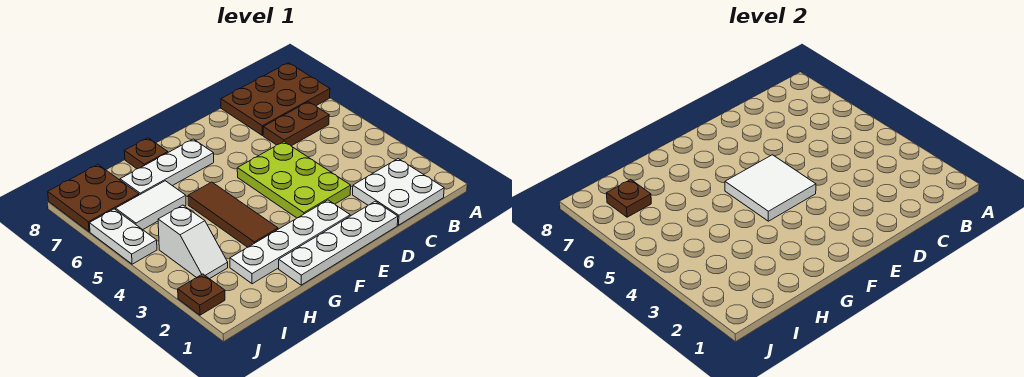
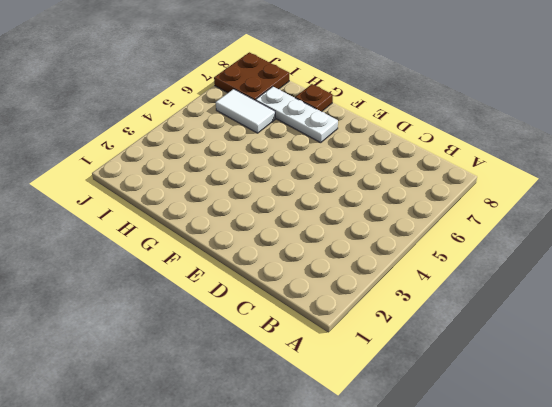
none -> brown 2x3 plate [221,63,330,135]
none -> white 2x2 plate [353,159,444,225]
none -> brown 1x2 plate [263,102,329,146]

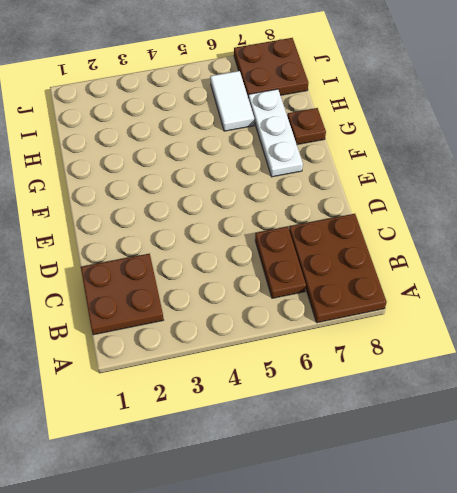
brown 2x2 plate [81,253,164,335] -> white 2x2 plate [353,159,444,225]
none -> white 1x4 plate [279,201,398,285]
none -> lime 2x3 plate [237,142,351,218]
none -> white 1x4 plate [230,200,350,284]

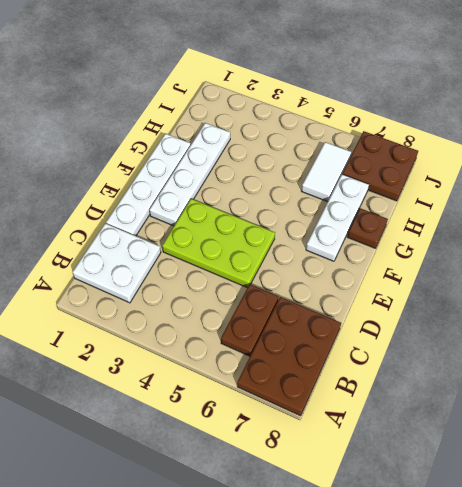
none -> brown 1x3 tile [188,182,278,247]
none -> white 1x2 slope [158,205,228,279]
none -> brown 1x1 plate [178,274,225,315]

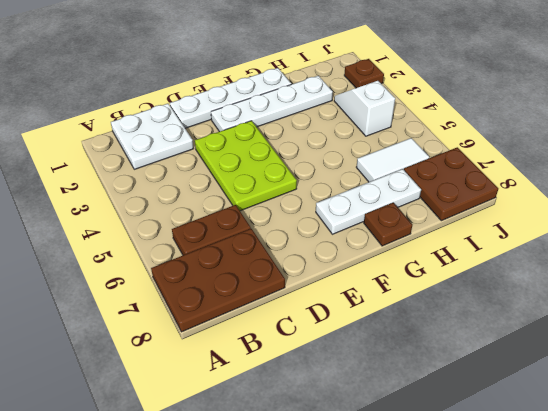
none -> brown 1x3 tile [188,182,278,247]
none -> white 1x2 plate [89,209,157,264]
none -> white 2x2 tile [725,155,816,221]

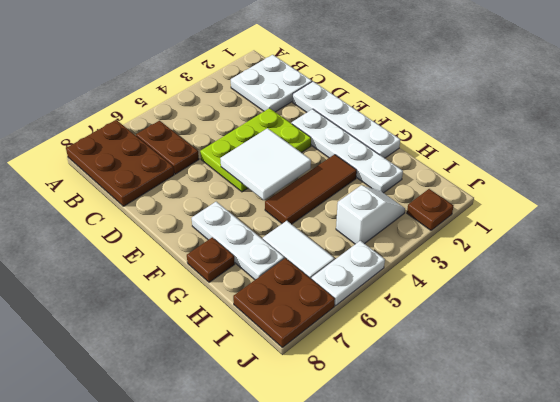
none -> brown 1x1 plate [607,180,651,217]

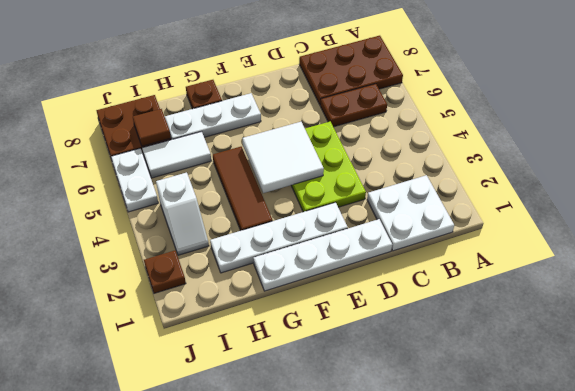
brown 1x1 tile [133,109,171,146] -> brown 1x1 plate [607,180,651,217]

